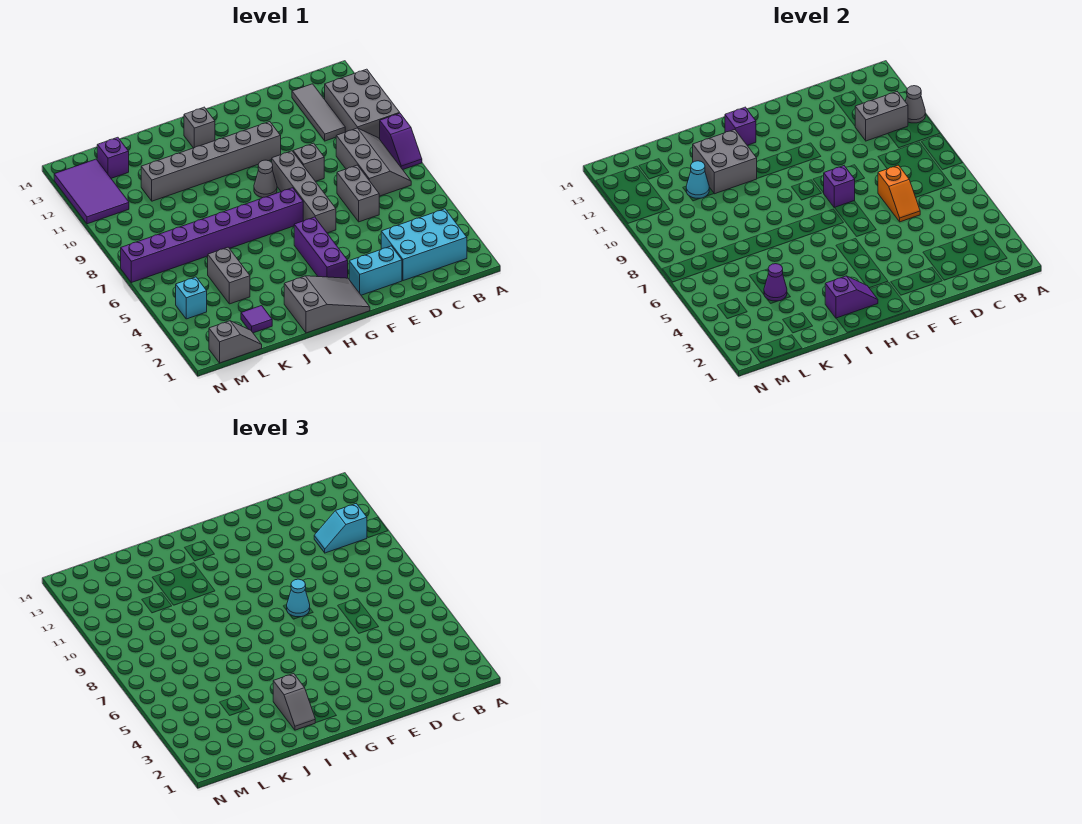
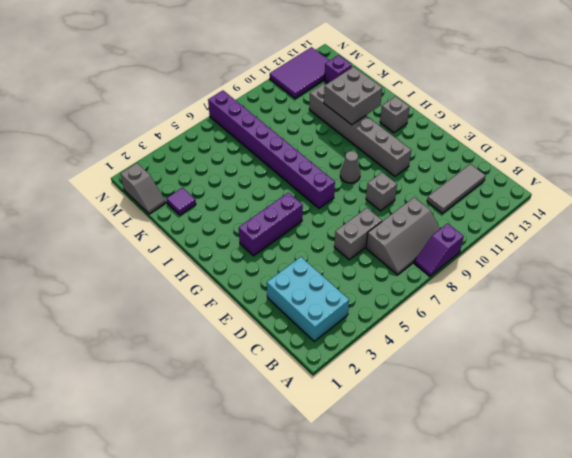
none -> grey 2x3 brick [325,69,400,139]
none -> cyan 1x2 brick [349,246,402,295]
none -> grey 1x4 brick [272,151,336,233]
none -> grey 2x3 slope [284,276,370,333]

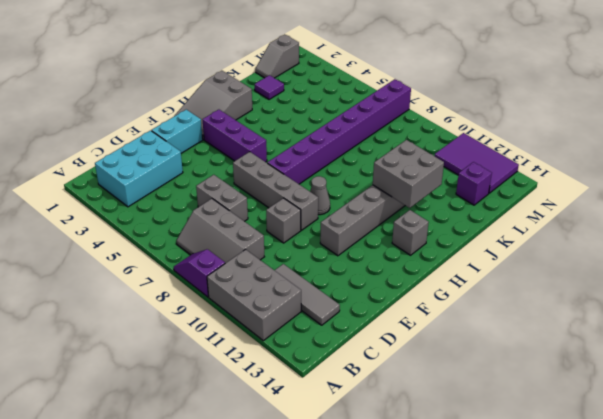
none -> grey 1x2 brick [208,247,250,304]
none -> cyan 1x1 brick [176,277,207,319]
none -> grey 1x1 cone [905,86,925,123]
none -> grey 1x2 brick [855,92,908,141]

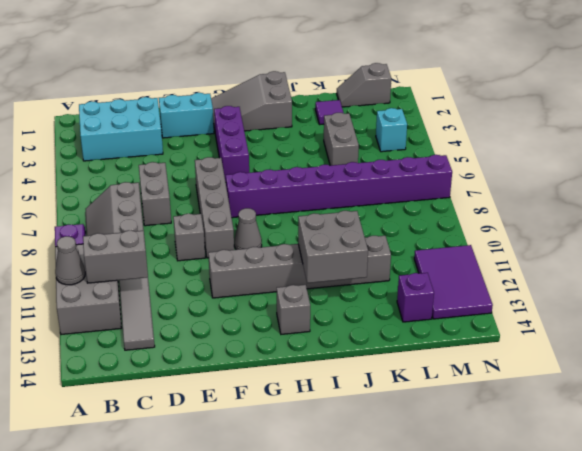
none -> orange 1x2 slope [878,165,920,222]
none -> purple 1x1 brick [824,166,855,208]
none -> purple 1x2 slope [825,276,878,318]
none -> purple 1x1 brick [725,107,756,145]

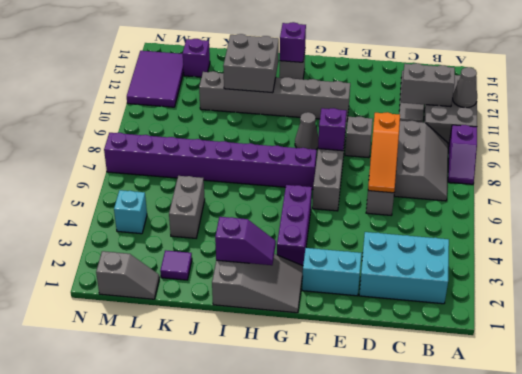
orange 1x3 slope [368,112,400,193] -> orange 1x2 slope [878,165,920,222]
none -> purple 1x1 cone [764,264,787,301]
none -> cyan 1x1 cone [686,161,709,199]
none -> cyan 1x2 slope [314,504,367,553]
none -> cyan 1x1 cone [287,579,310,617]

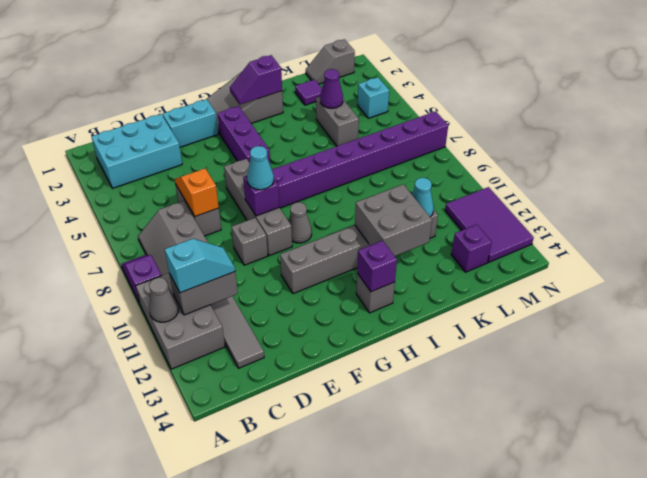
none -> grey 1x2 slope [273,674,315,730]

